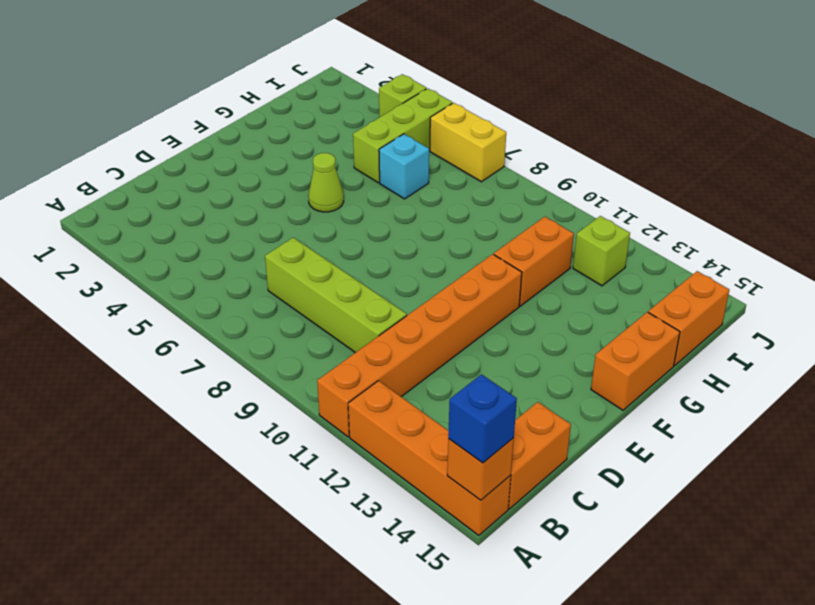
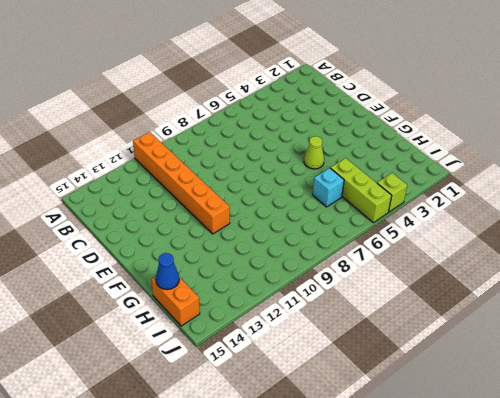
blue 1x1 cone [156,253,179,290] -> none
none -> orange 1x4 brick [348,381,511,536]
none -> orange 1x2 brick [508,402,571,509]
none -> lime 1x4 brick [265,237,407,353]

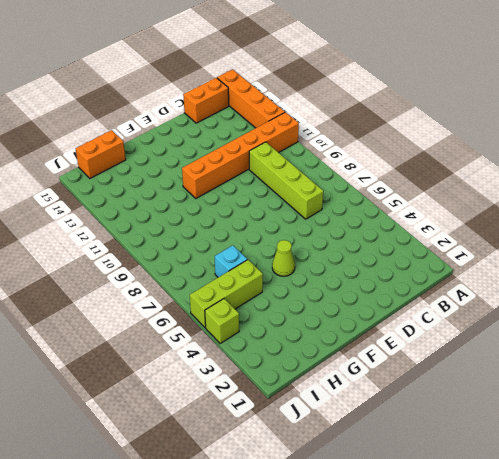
none -> orange 1x2 brick [591,312,680,410]
none -> orange 1x2 brick [494,217,574,306]
none -> lime 1x1 brick [573,216,630,286]

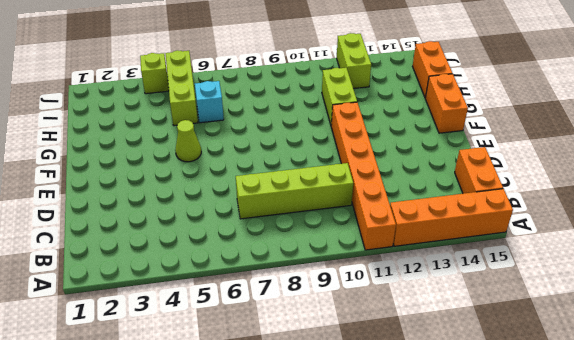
lime 1x2 brick [322,68,357,125] -> orange 1x2 brick [494,217,574,306]
lime 1x2 brick [337,33,371,89] -> lime 1x1 brick [573,216,630,286]
none -> yellow 1x2 brick [430,103,506,182]
none -> orange 1x1 brick [447,438,514,500]
none -> blue 1x1 brick [448,374,517,463]

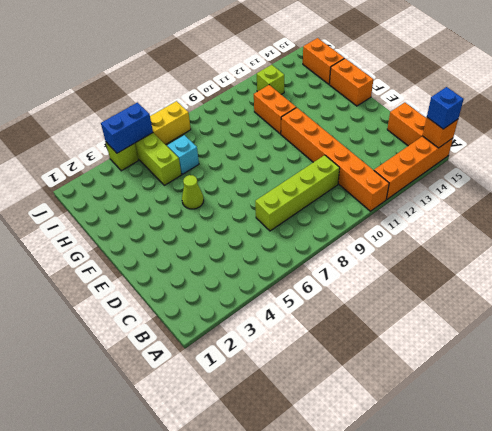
blue 1x2 brick [101,103,153,153] -> none

